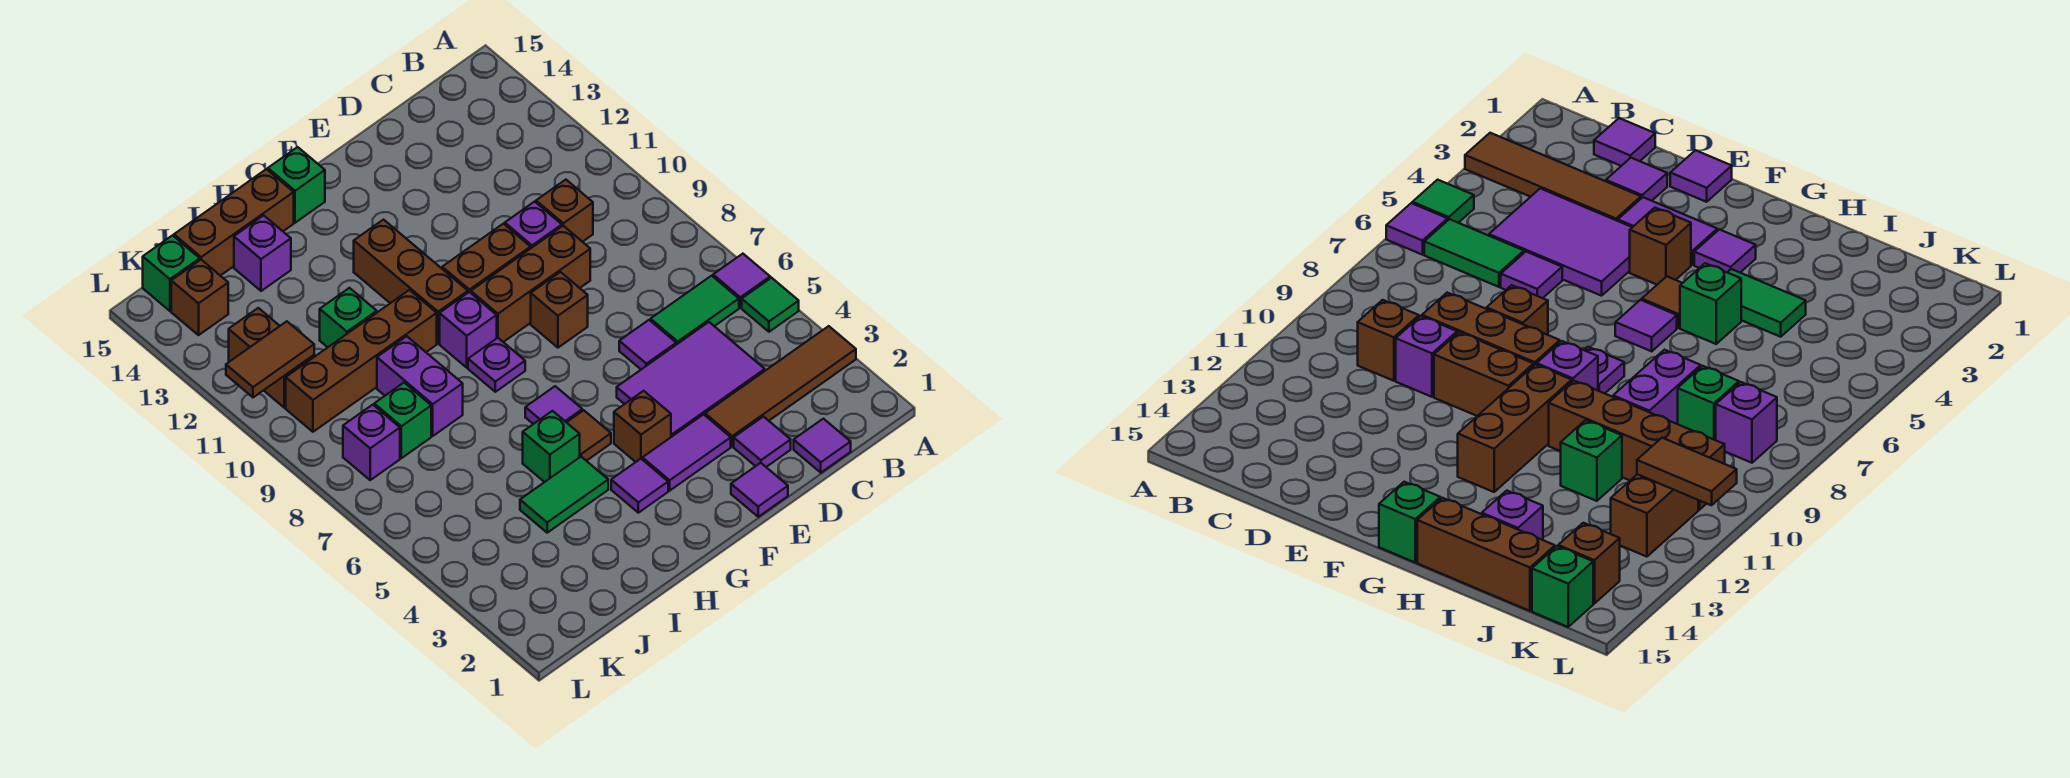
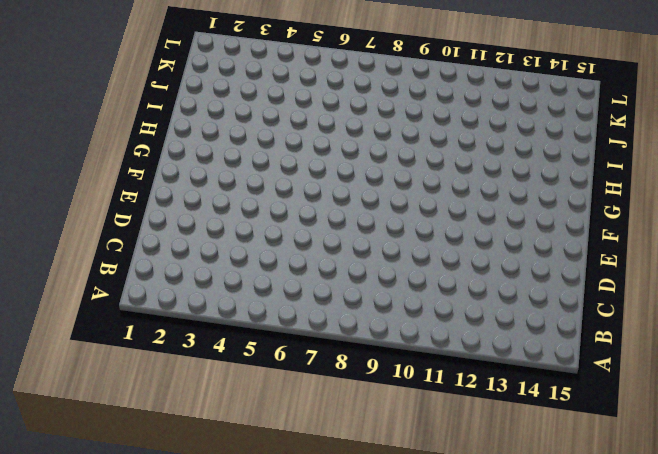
none -> brown 1x4 tile [705,326,856,446]
none -> green 1x1 tile [742,278,799,332]
none -> purple 1x1 tile [713,254,770,308]
none -> green 1x2 tile [651,276,739,345]

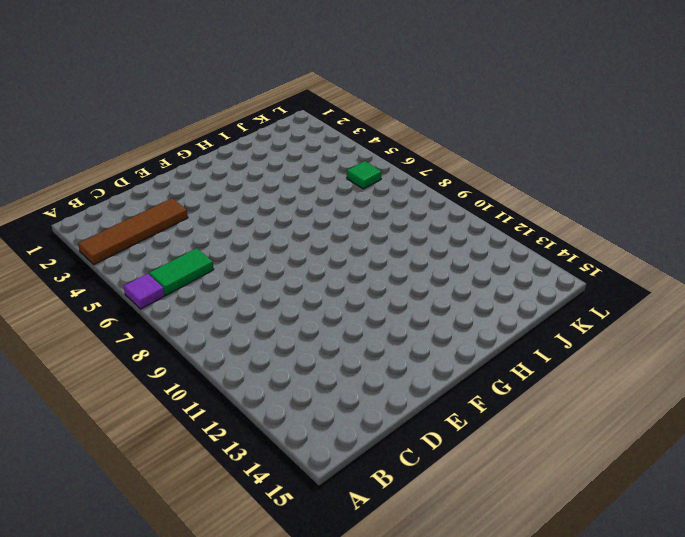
green 1x1 tile [347,161,381,189] -> green 1x1 tile moved to [742,278,799,332]
none -> purple 1x1 tile [794,419,851,473]
none -> purple 2x3 tile [617,322,765,437]
none -> brown 1x1 brick [536,180,593,242]
none -> purple 1x1 tile [734,417,791,467]

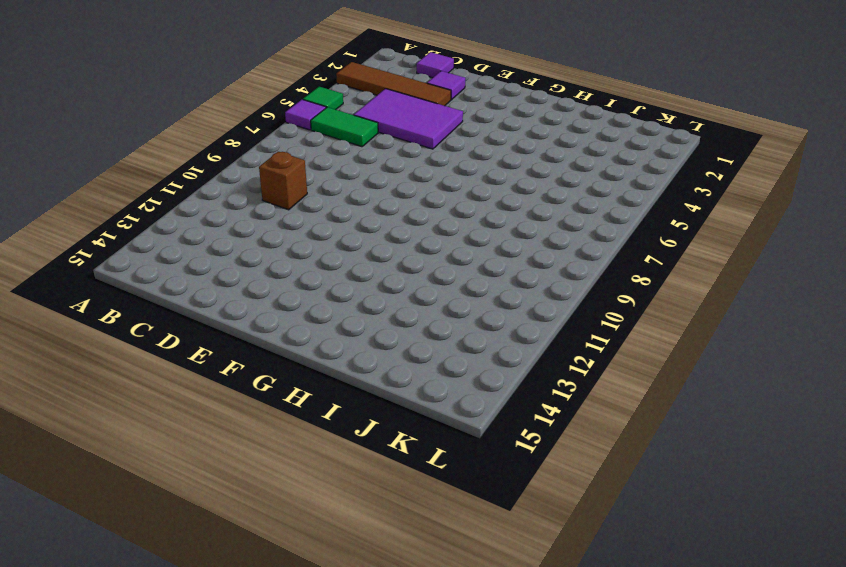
none -> purple 1x1 tile [619,320,676,369]
none -> brown 1x3 brick [471,226,590,342]
none -> purple 1x1 brick [505,202,562,248]
none -> purple 1x1 tile [731,463,788,517]

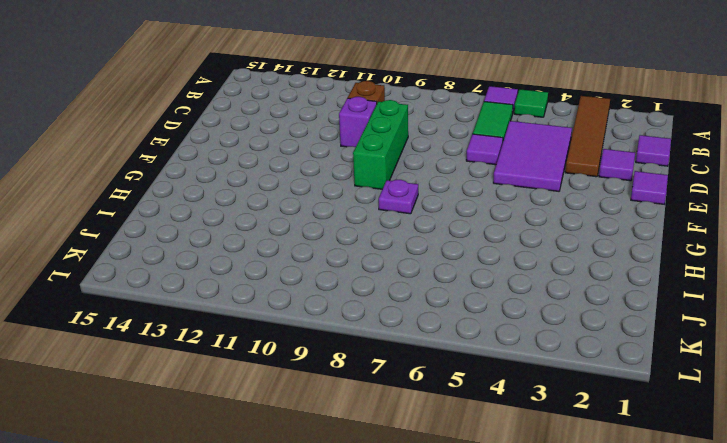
green 1x3 brick [353,100,408,189] -> brown 1x3 brick [471,226,590,342]
none -> purple 1x2 tile [642,415,731,490]
none -> brown 1x1 brick [531,272,588,348]
none -> brown 1x2 brick [442,224,531,293]
none -> brown 1x1 brick [614,391,671,462]

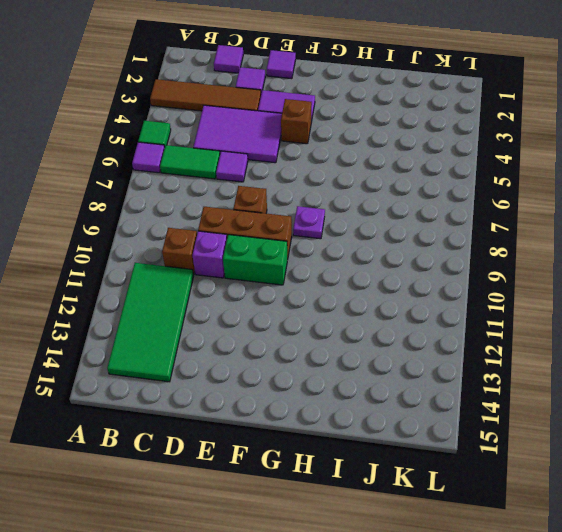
green 2x4 tile [107,263,194,382] -> none
green 1x2 brick [223,235,287,285] -> brown 1x2 brick [442,224,531,293]
none -> purple 1x1 tile [611,459,668,513]
none -> brown 1x1 tile [567,410,611,461]
none -> purple 1x1 tile [525,386,582,424]
none -> purple 1x1 brick [440,292,497,368]

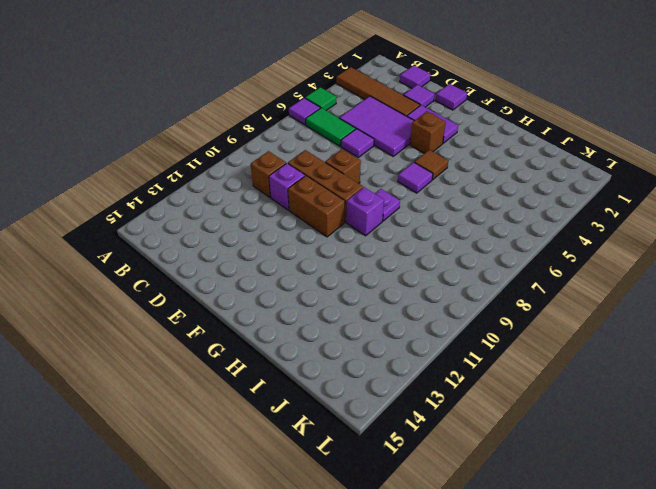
none -> purple 1x1 tile [611,459,668,513]
none -> brown 1x3 brick [354,220,468,343]
none -> green 1x1 brick [268,147,325,223]
none -> green 1x2 tile [520,457,608,533]

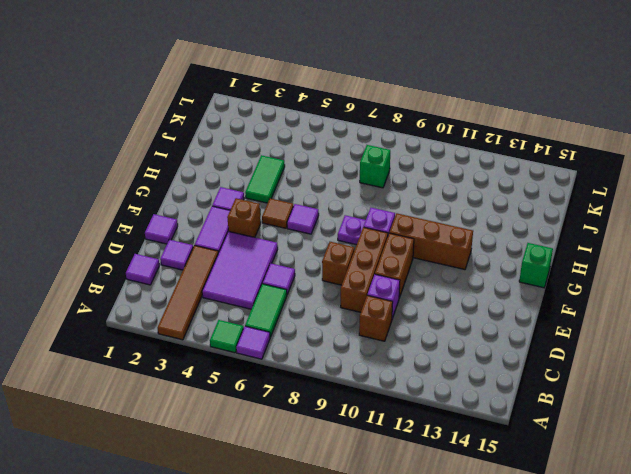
none -> green 1x1 brick [523,411,580,482]
none -> brown 1x4 brick [286,290,437,432]
none -> brown 1x3 brick [174,169,294,276]
none -> purple 1x2 brick [377,336,463,436]

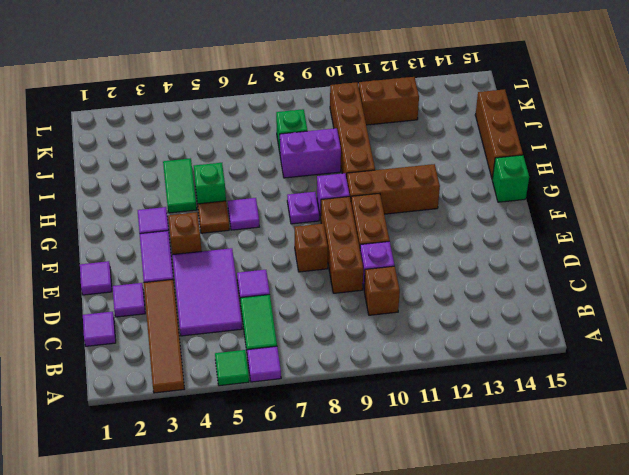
none -> green 1x1 brick [320,288,377,347]
none -> purple 1x1 brick [234,215,291,291]
none -> purple 1x1 brick [343,405,400,480]
none -> brown 1x1 brick [171,260,228,335]

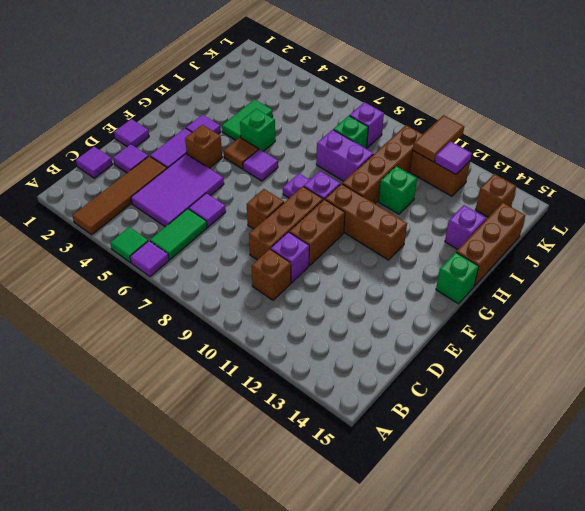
purple 1x1 tile [435,141,472,174] -> none
none -> green 1x1 brick [143,236,200,311]

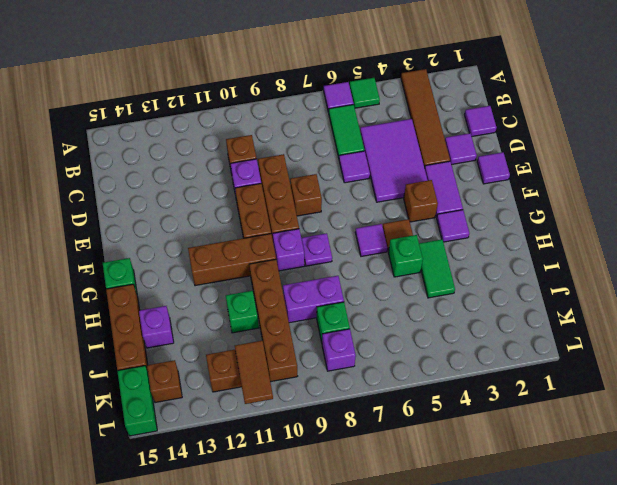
green 1x2 brick [117,366,157,436] -> green 1x1 brick [143,236,200,311]

